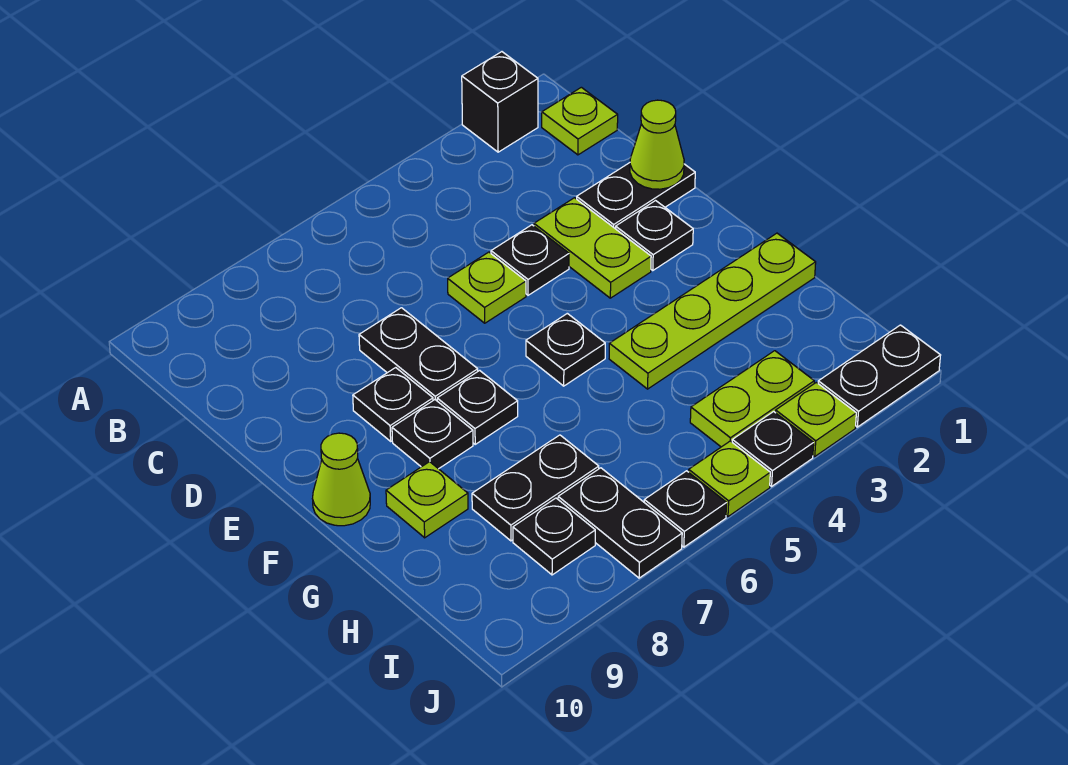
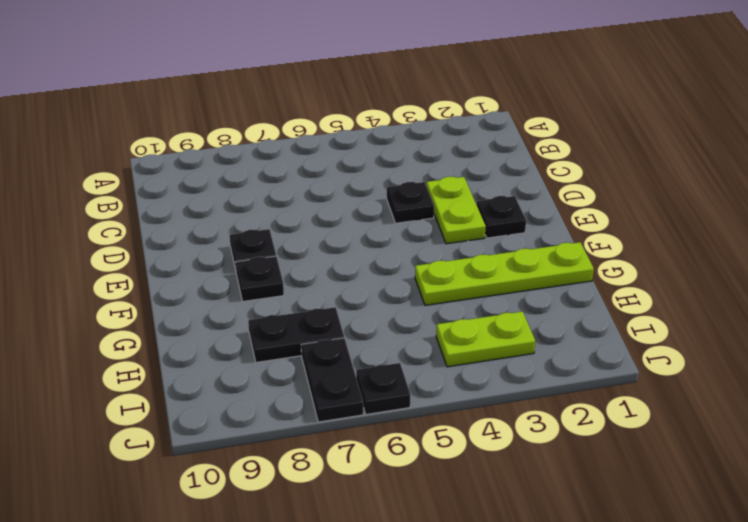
none -> black 1x1 brick [462,52,538,152]
none -> lime 1x1 plate [542,87,618,155]
none -> black 1x2 plate [577,163,695,229]

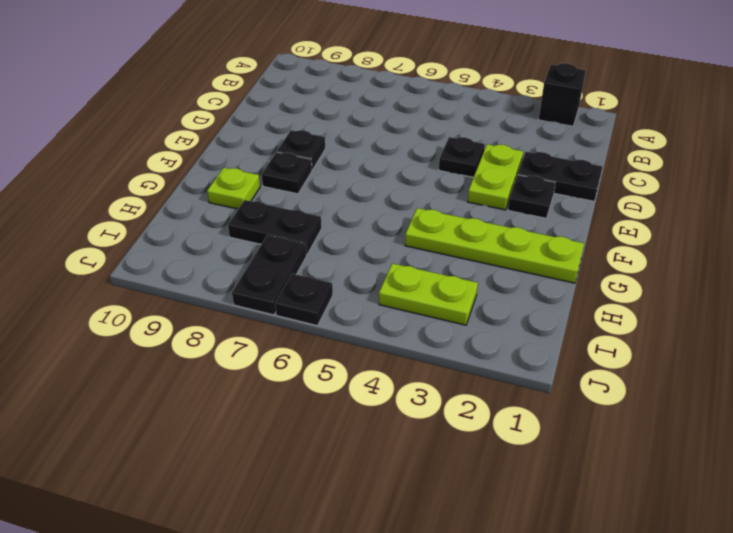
none -> lime 1x1 plate [542,87,618,155]
none -> lime 1x1 plate [448,252,526,323]
none -> black 1x2 plate [359,308,478,401]

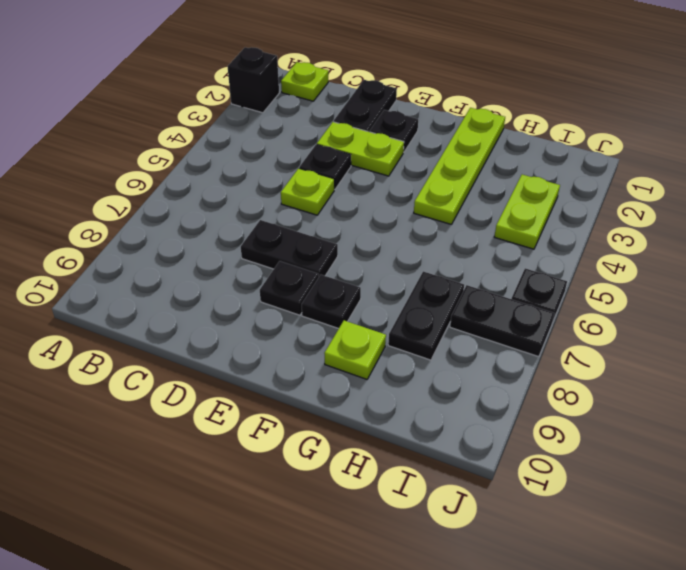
none -> black 1x1 plate [526,313,605,386]
none -> black 1x1 plate [437,370,518,444]
none -> lime 1x1 cone [312,433,370,526]

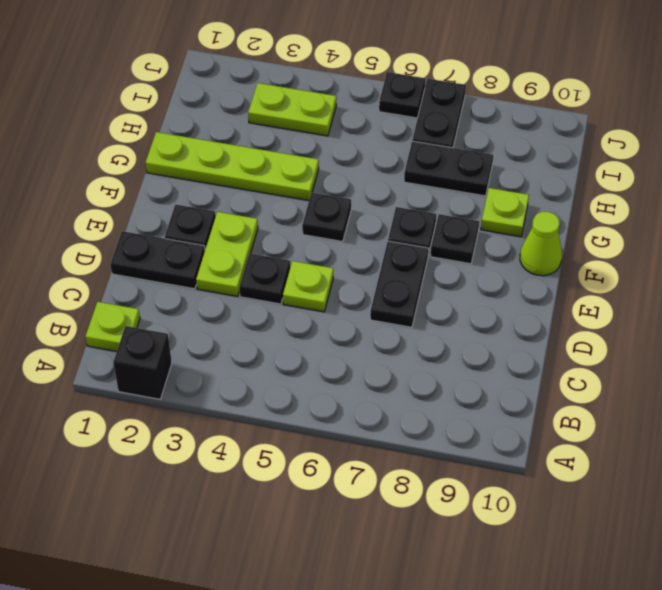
none -> black 1x1 plate [353,368,433,441]
none -> black 1x1 plate [513,498,595,575]
none -> black 1x2 plate [818,325,941,427]

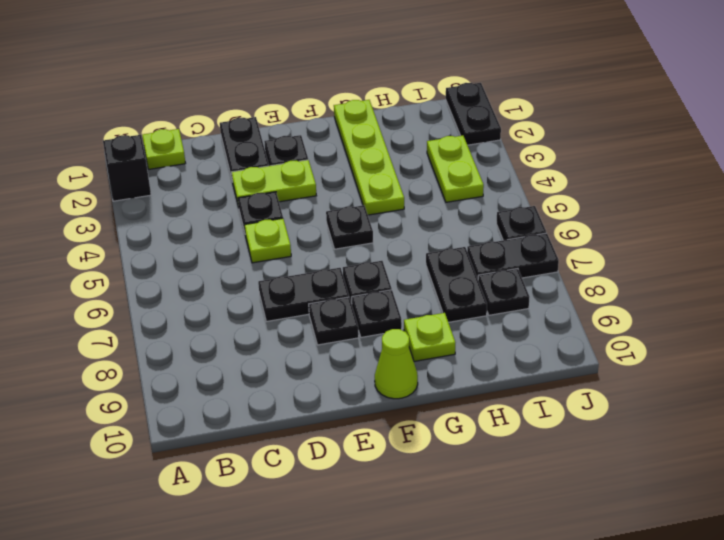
none -> lime 1x1 plate [776,382,856,456]
none -> black 1x1 plate [732,412,814,486]
none -> lime 1x1 plate [689,441,770,517]

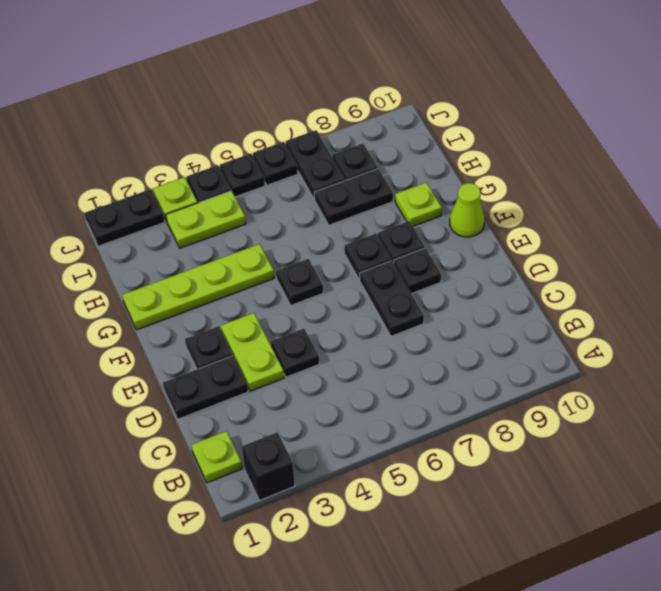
black 1x1 plate [220,154,265,197] -> lime 1x1 plate [689,441,770,517]
none -> lime 1x1 plate [448,252,526,323]
none -> lime 1x1 cone [630,100,684,189]

